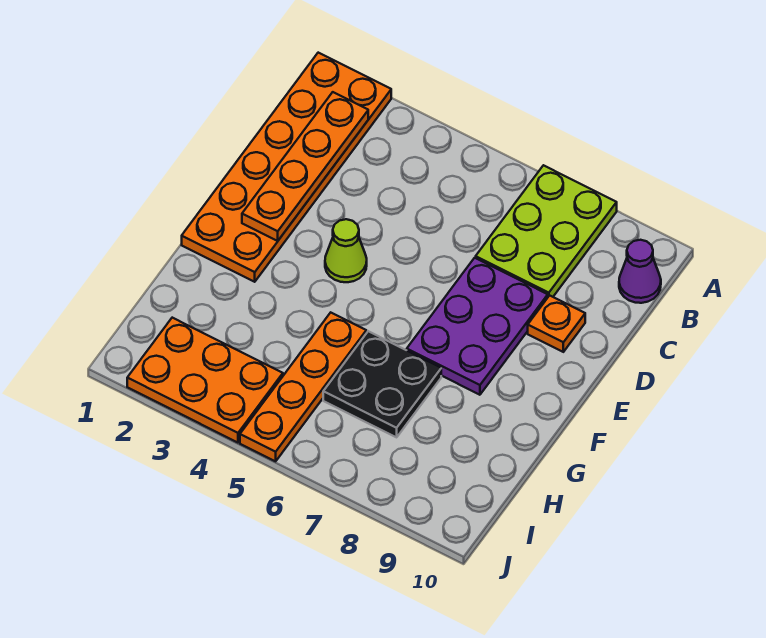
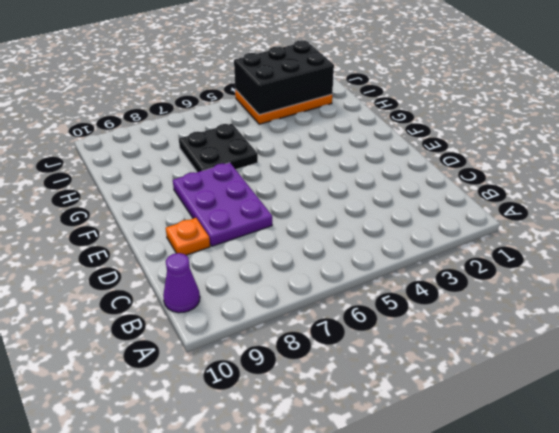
black 2x3 brick [234,40,334,115] -> none
none -> orange 2x6 plate [182,53,391,282]
none -> lime 2x3 plate [476,165,617,297]

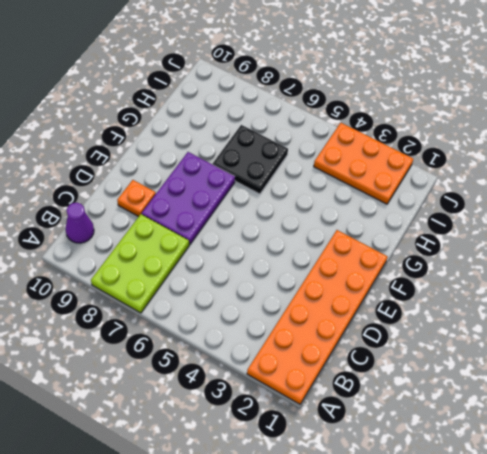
none -> lime 1x1 cone [325,219,367,282]
none -> orange 1x4 plate [240,313,366,461]

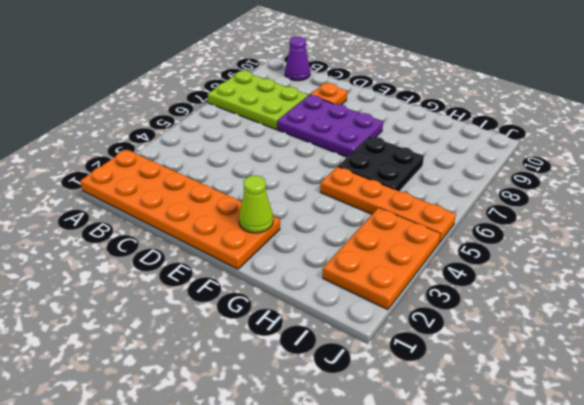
lime 1x1 cone [239,176,273,233] -> lime 1x1 cone moved to [325,219,367,282]
none -> orange 1x4 plate [242,92,368,241]

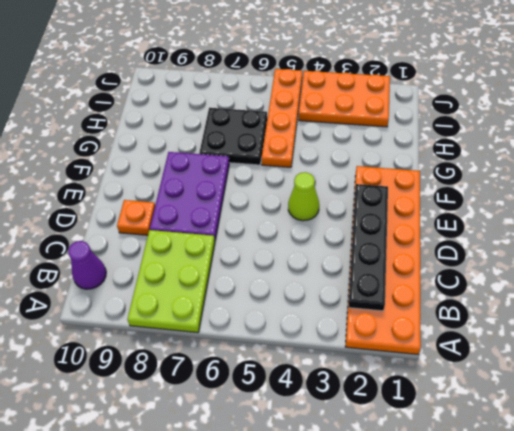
black 1x4 plate [348,184,388,311] -> orange 1x4 plate [242,92,368,241]

